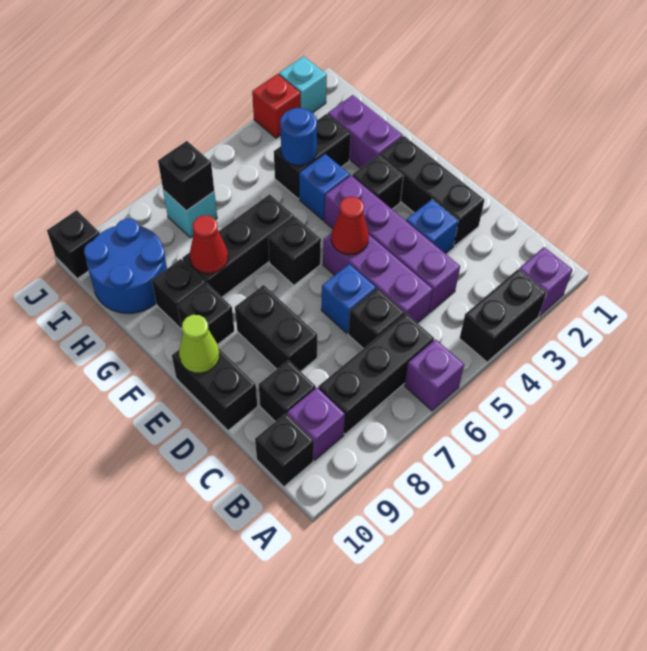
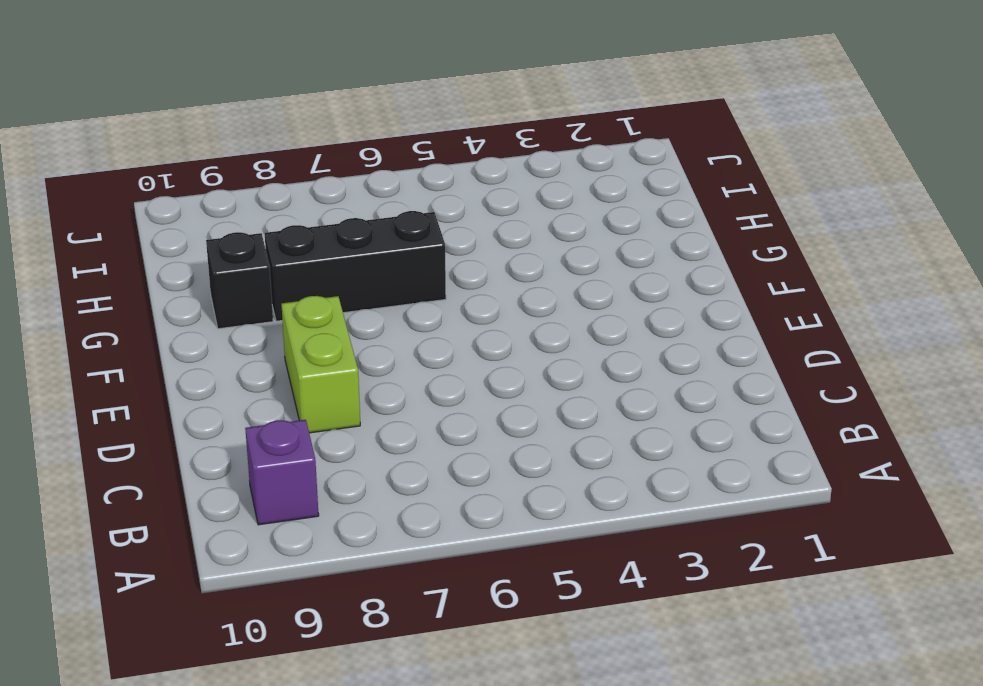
lime 1x2 brick [281,296,360,433] -> black 1x2 brick [235,285,317,372]
none -> purple 1x1 brick [519,247,572,316]
none -> black 1x2 brick [460,269,547,362]
none -> purple 1x1 brick [404,339,464,411]
none -> black 1x3 brick [318,314,434,434]

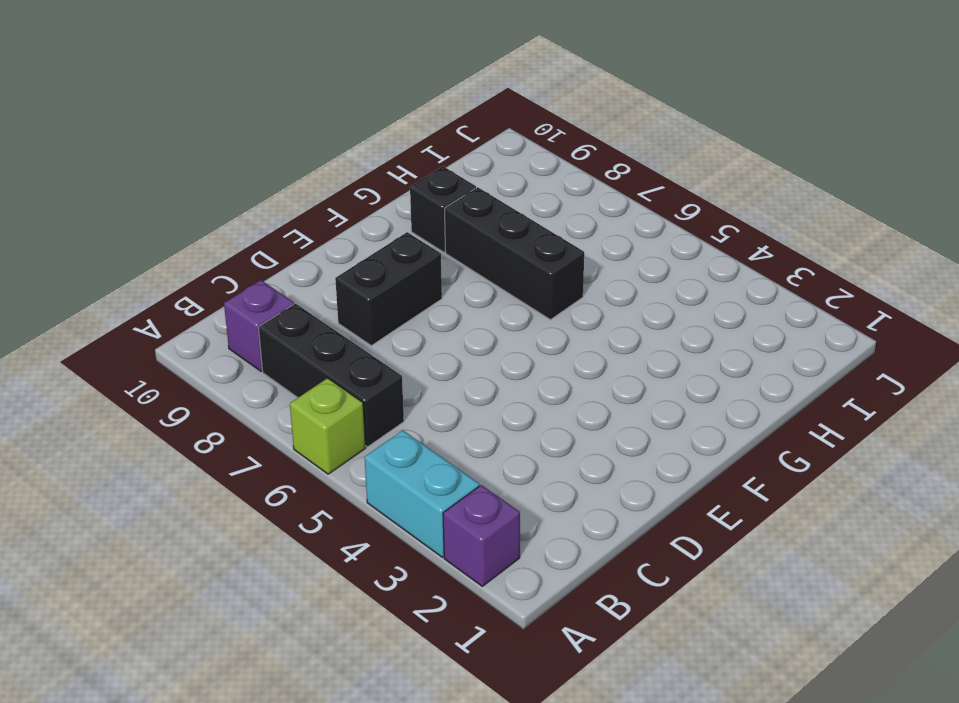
cyan 1x2 brick [365,430,479,557] -> black 1x2 brick [460,269,547,362]
lime 1x1 brick [290,378,366,474] -> purple 1x1 brick [404,339,464,411]
none -> black 1x1 brick [255,413,314,487]
none -> purple 1x4 brick [324,176,460,313]
none -> purple 1x3 brick [323,233,433,323]
none -> black 1x1 brick [348,288,405,349]

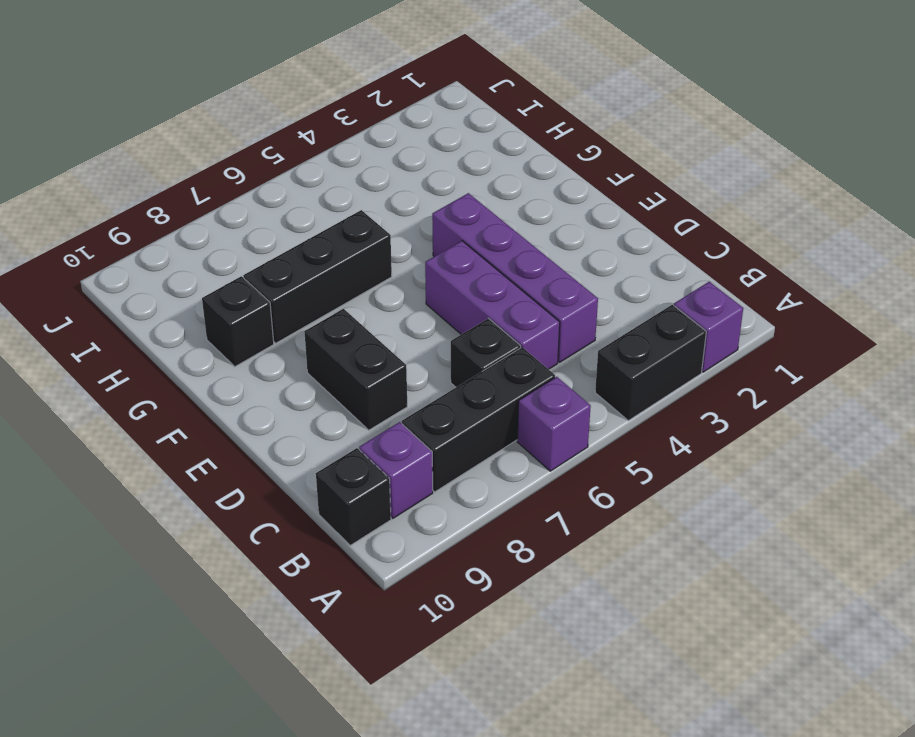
none -> black 1x1 brick [259,360,316,422]
none -> black 1x3 brick [379,136,484,246]
none -> blue 1x1 brick [406,199,458,254]
none -> blue 1x1 brick [321,264,376,333]

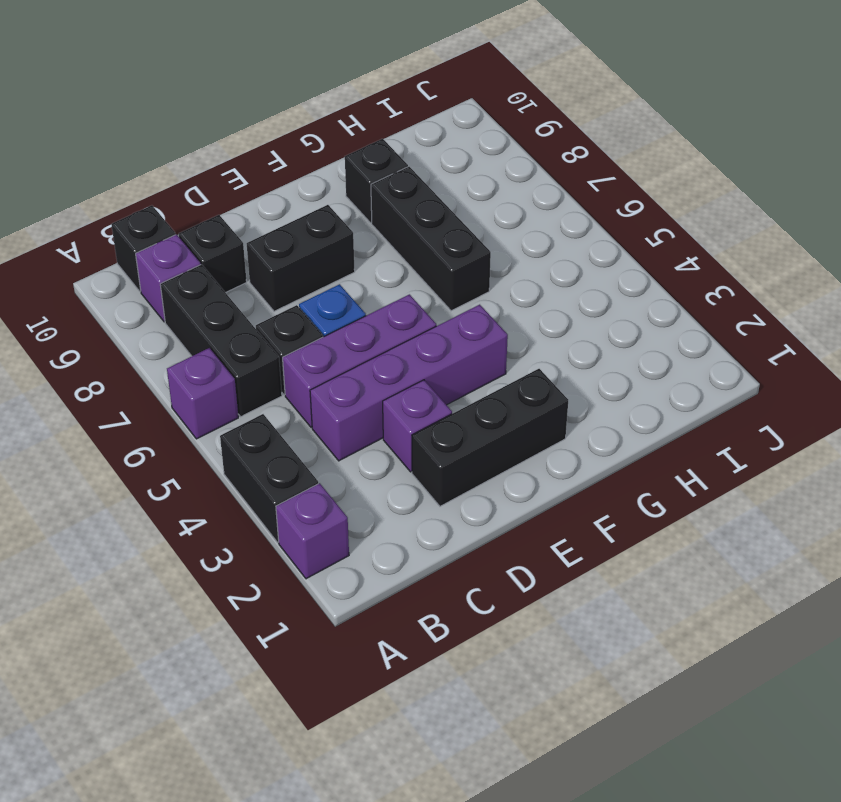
purple 1x1 brick [383,380,452,472] -> blue 1x1 brick [406,199,458,254]
none -> black 1x2 brick [172,349,257,430]
none -> black 1x1 brick [352,156,403,209]
none -> black 1x1 brick [268,217,321,285]
none -> black 1x1 brick [177,283,234,344]

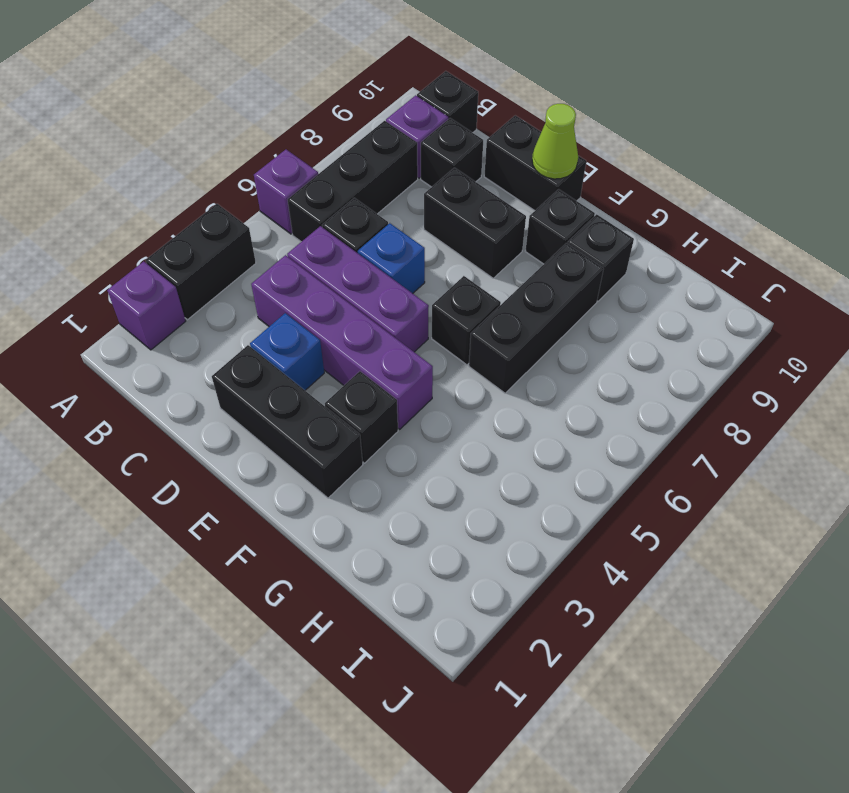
none -> purple 1x2 brick [328,95,403,168]
none -> blue 1x1 brick [299,154,350,220]
none -> black 1x2 brick [274,114,351,199]
none -> blue 2x2 round brick [84,219,167,313]

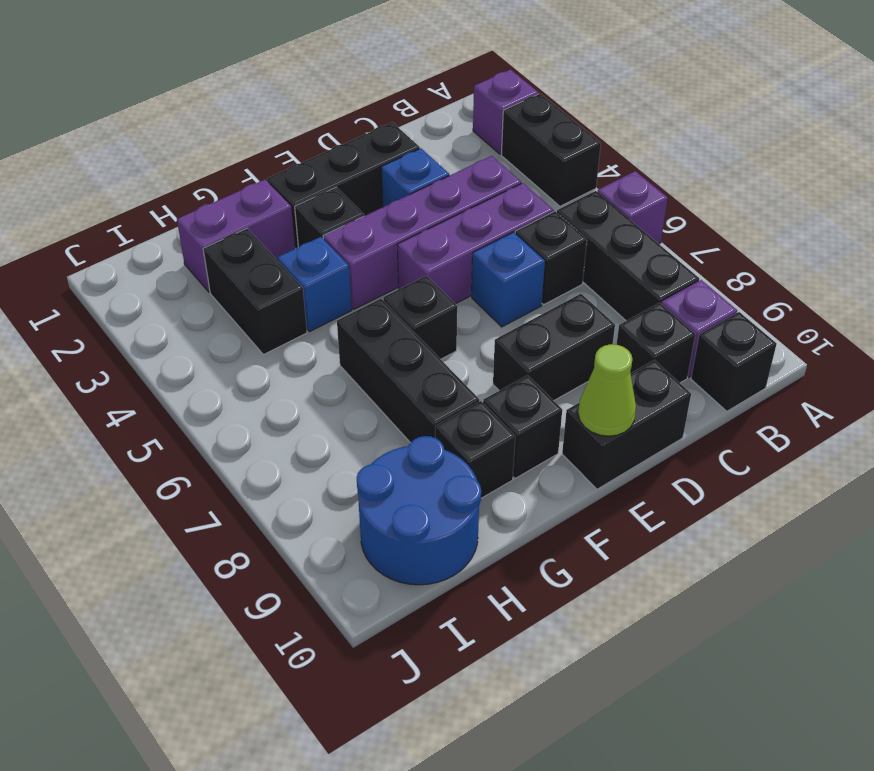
none -> cyan 1x1 brick [163,190,217,238]
none -> cyan 1x1 brick [279,56,327,113]
none -> red 1x1 brick [252,74,301,138]
none -> black 1x1 brick [47,210,100,279]

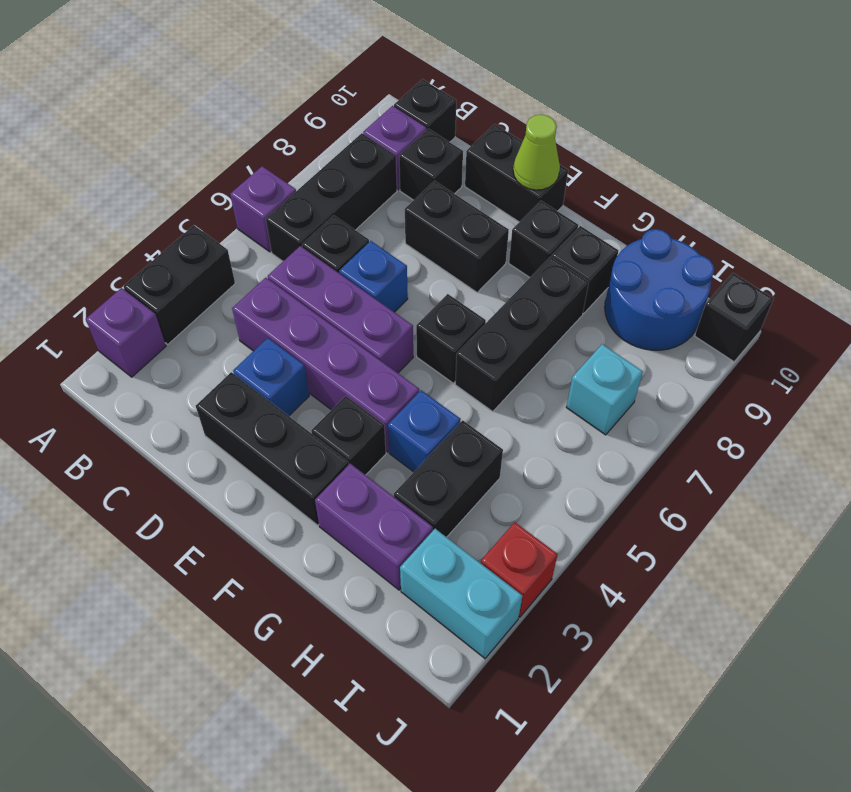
cyan 1x2 brick [400,529,522,658] -> cyan 1x1 brick [279,56,327,113]
none -> red 1x1 cone [331,197,369,255]
none -> red 1x1 cone [190,215,228,274]
none -> blue 1x1 round brick [280,108,317,165]
none -> black 1x1 brick [158,141,214,211]

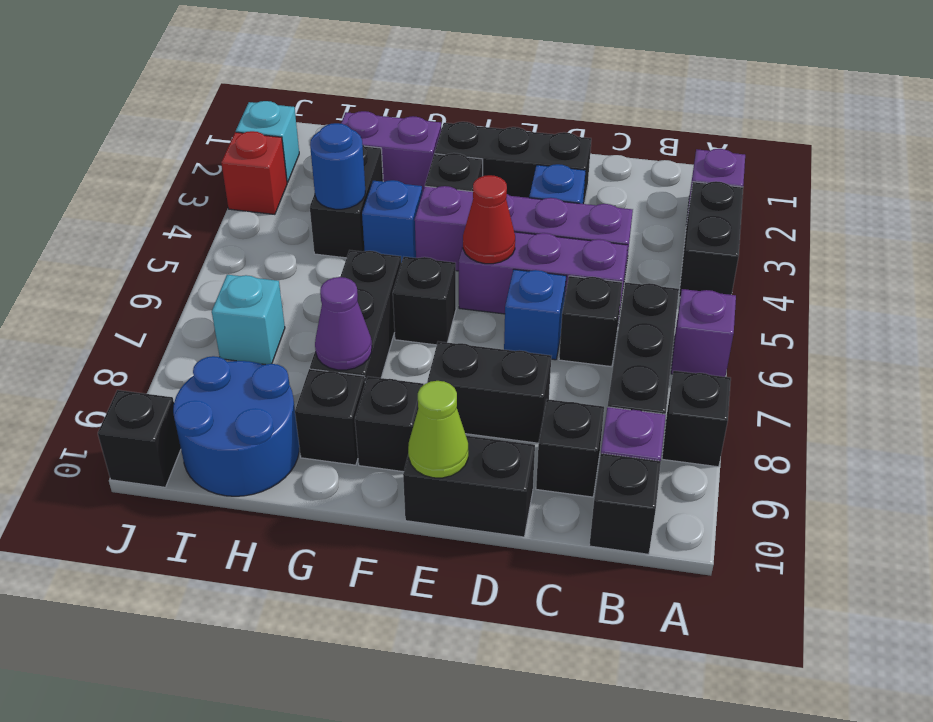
black 1x1 brick [662,371,731,467] -> black 1x1 brick moved to [158,141,214,211]
purple 1x1 cone [315,277,372,370] -> red 1x1 cone [190,215,228,274]

